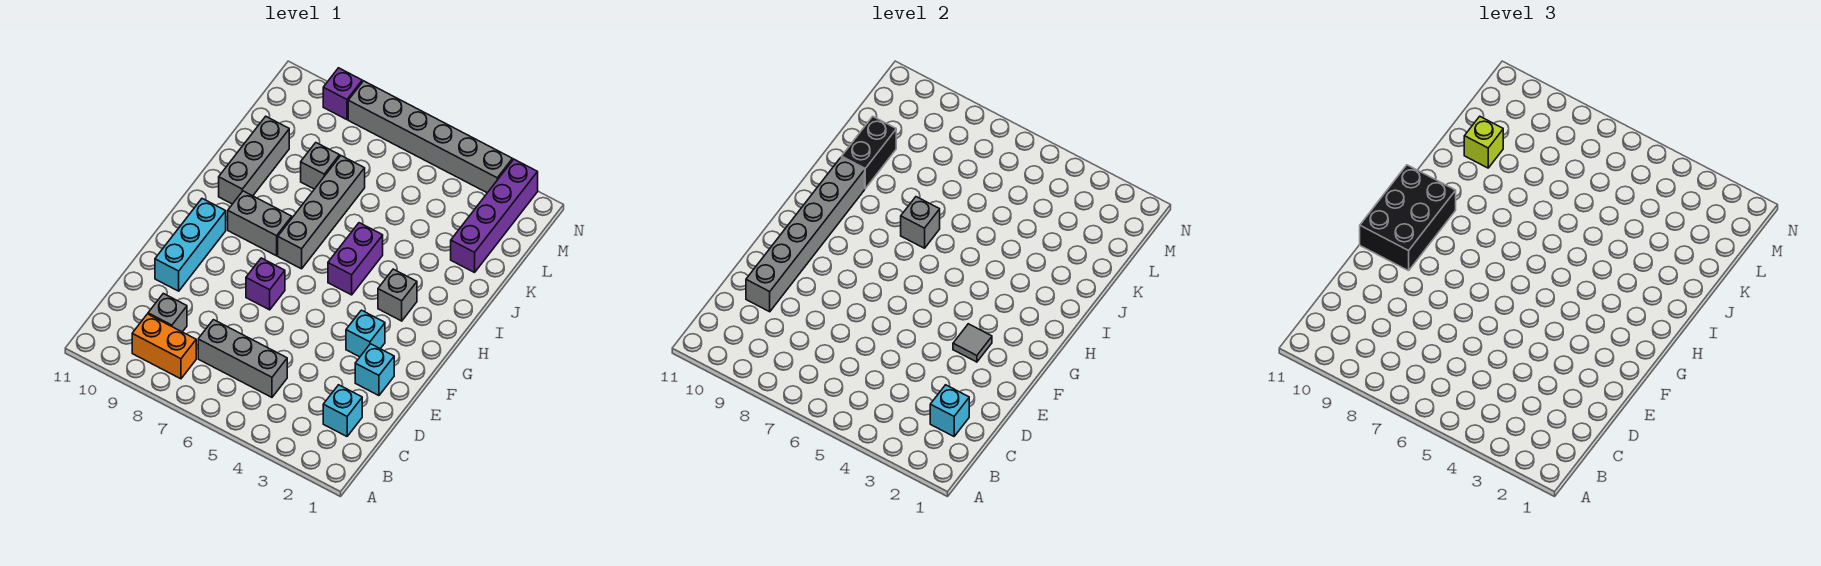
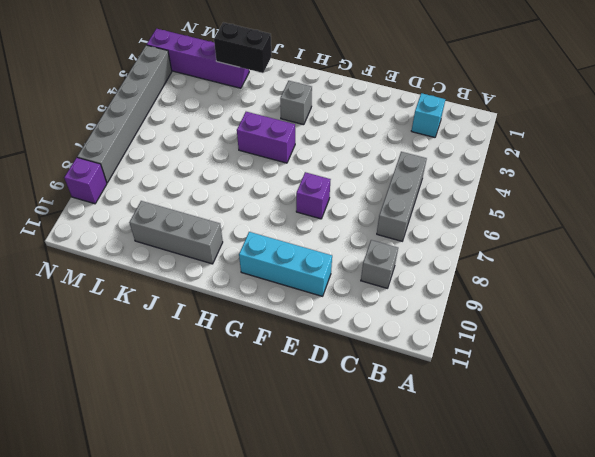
black 1x2 brick [214,22,272,73] -> black 1x2 brick moved to [842,116,896,188]
none -> orange 1x2 brick [132,314,196,379]
none -> cyan 1x1 brick [355,344,394,396]
none -> cyan 1x1 brick [346,310,385,357]

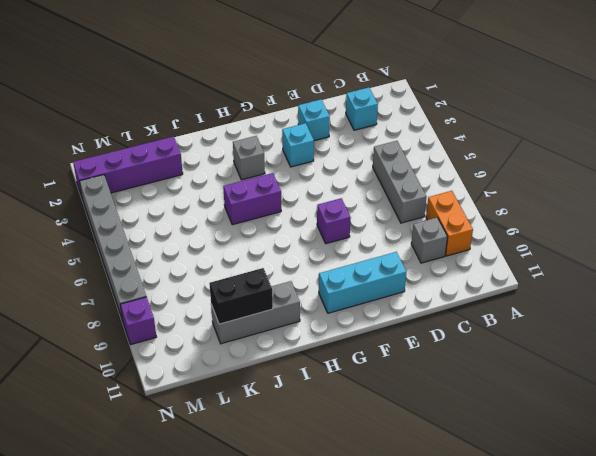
none -> grey 1x4 brick [278,156,365,269]
none -> grey 1x2 brick [228,191,292,256]
none -> grey 1x1 brick [301,143,340,189]

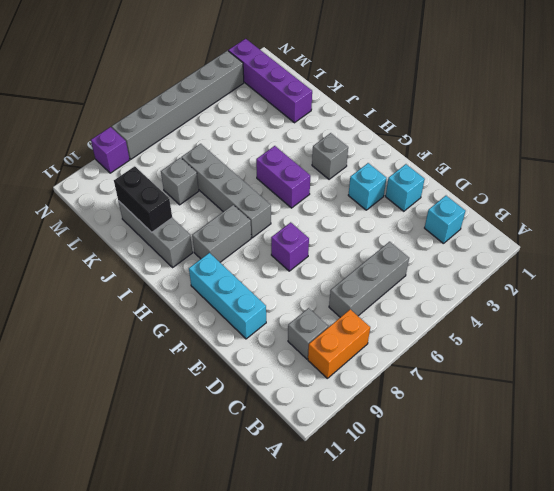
none -> cyan 1x1 brick [930,385,969,436]
none -> grey 1x6 brick [746,157,865,312]
none -> grey 1x1 tile [953,324,992,362]

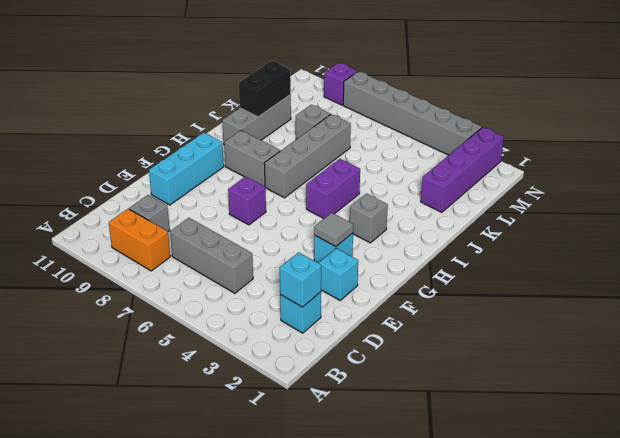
none -> grey 1x6 brick [746,157,865,312]
none -> grey 1x1 brick [901,197,940,248]
none -> black 2x3 brick [1360,165,1456,271]

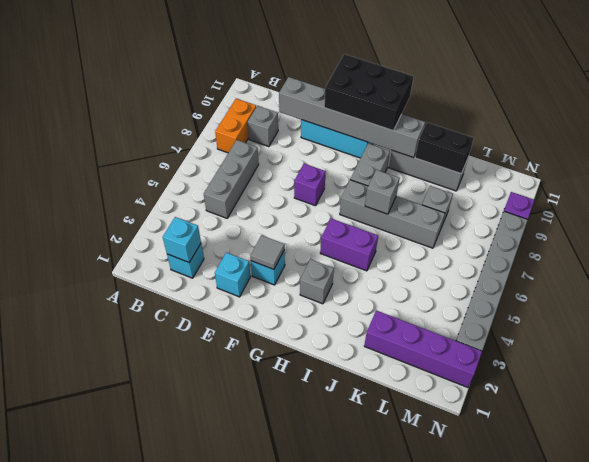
none -> lime 1x1 brick [1464,116,1503,168]

